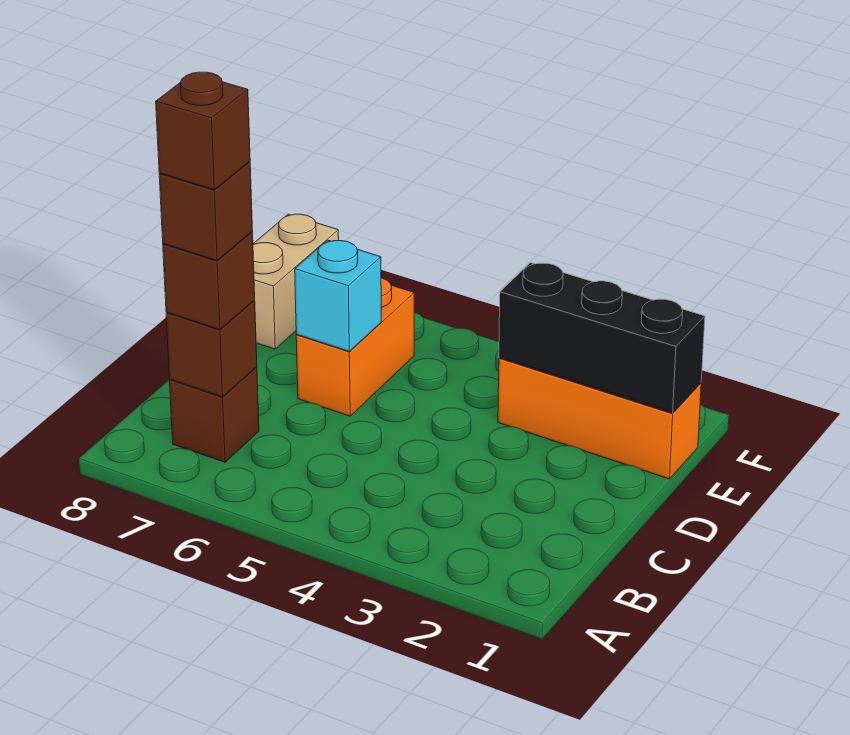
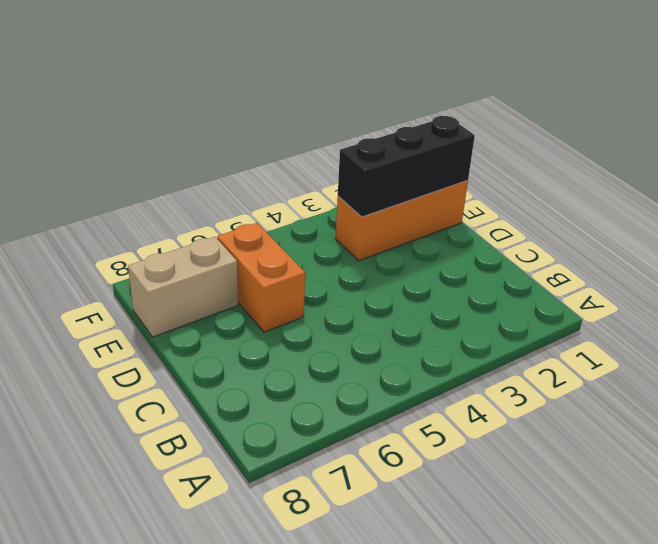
tan 1x2 brick [128,237,238,337] -> tan 1x2 brick turned to [253,214,339,349]
none -> brown 1x1 brick [170,367,259,462]
none -> brown 1x1 brick [166,301,257,397]

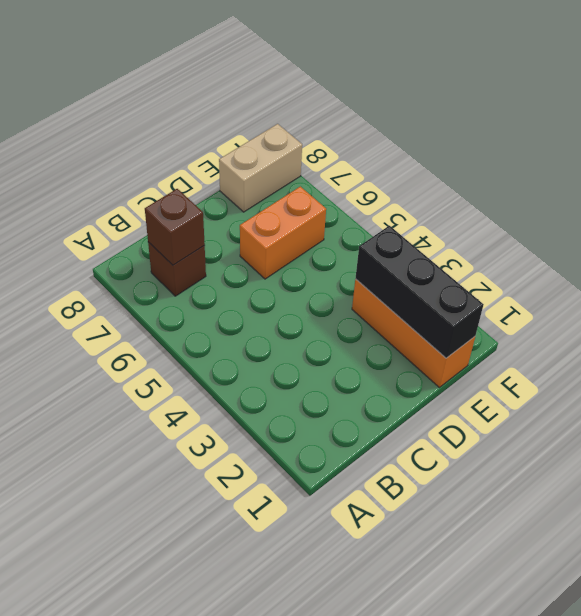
none -> cyan 1x1 brick [295,240,381,351]
none -> brown 1x1 brick [163,232,255,330]

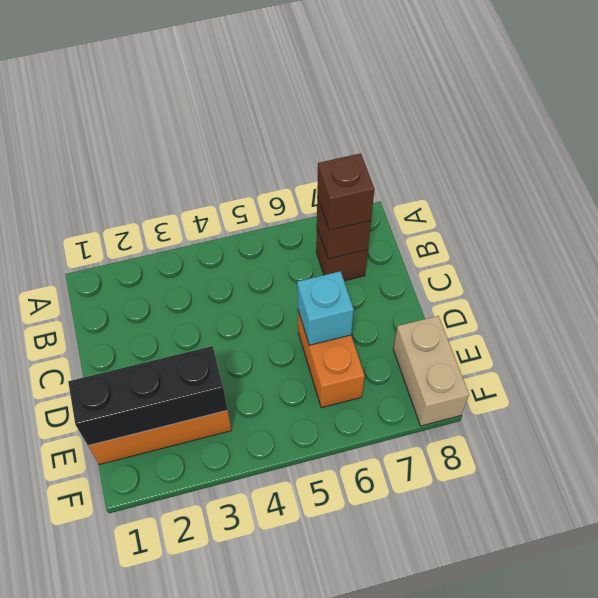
none -> brown 1x1 brick [159,161,253,261]
none -> brown 1x1 brick [156,72,250,190]

